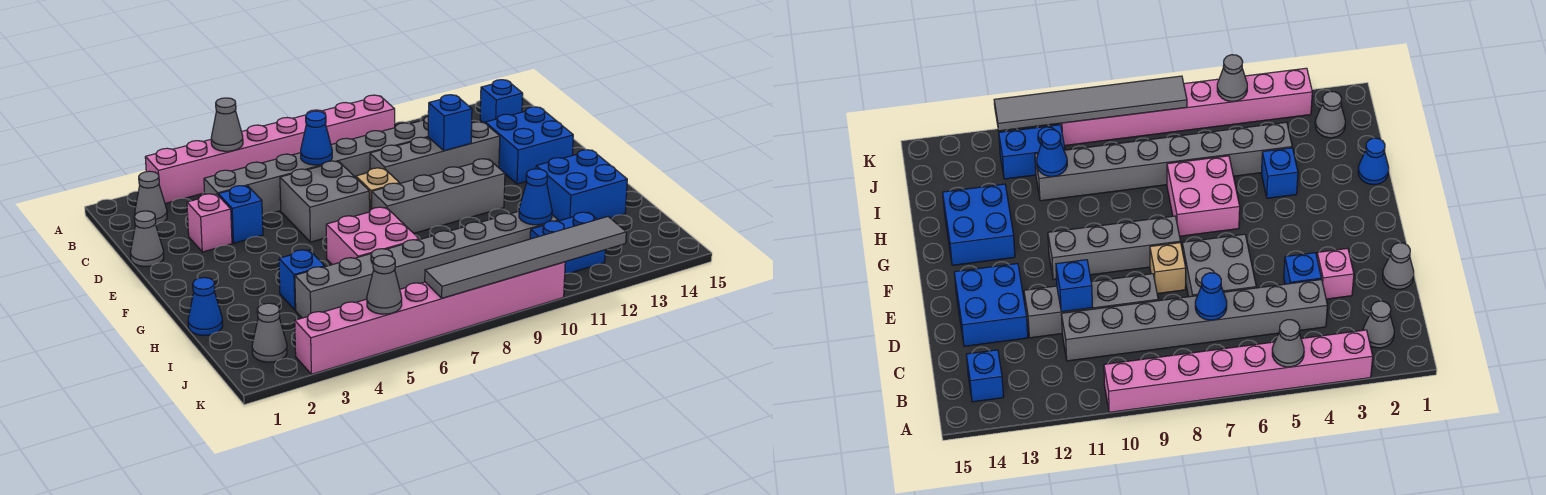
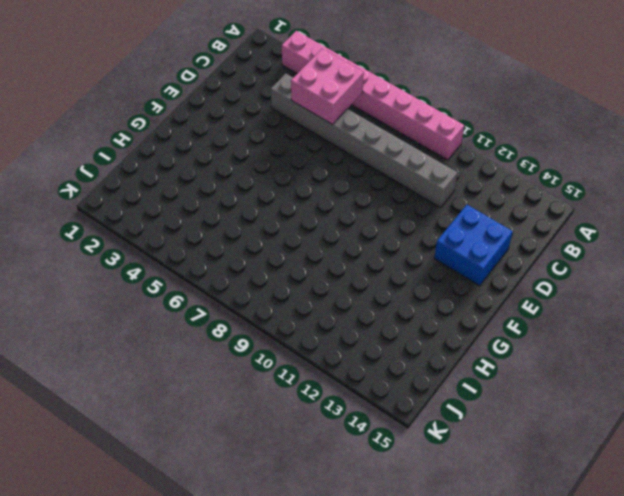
pink 2x2 brick [291,49,364,124] -> pink 2x2 brick moved to [326,207,419,265]
none -> grey 1x1 cone [135,171,167,224]
none -> blue 1x1 brick [480,80,523,123]
none -> grey 1x1 cone [130,211,164,266]

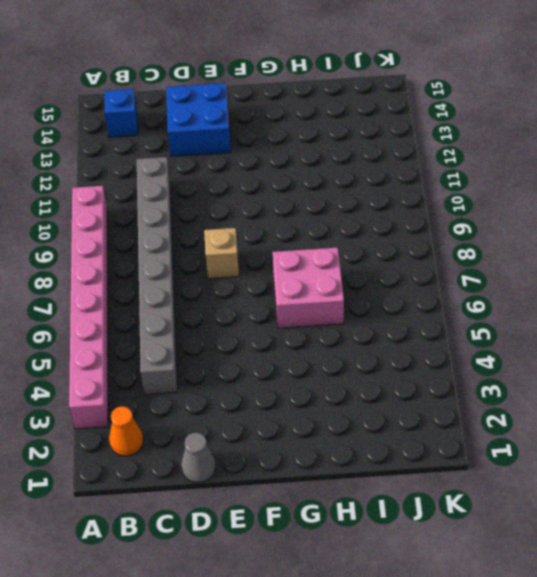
orange 1x1 cone [109,406,143,456] -> grey 1x1 cone [135,171,167,224]
none -> pink 1x1 brick [187,194,232,252]
none -> blue 1x1 brick [218,186,263,243]
none -> grey 2x2 brick [280,161,370,242]

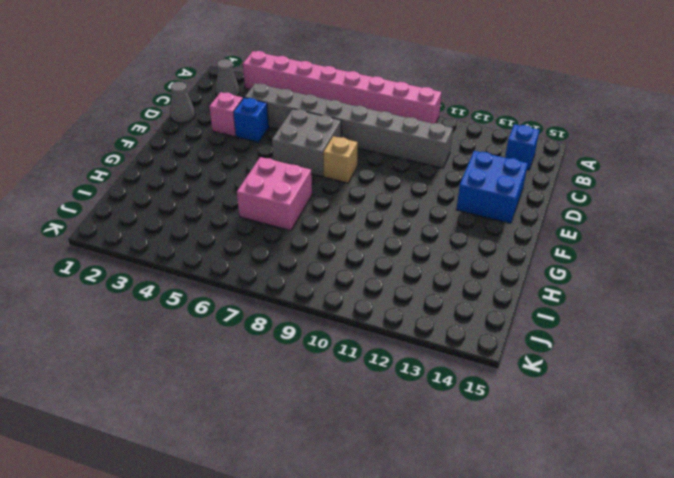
none -> grey 1x4 brick [370,122,500,183]
none -> grey 1x4 brick [372,159,505,233]
none -> blue 2x2 brick [536,150,627,221]

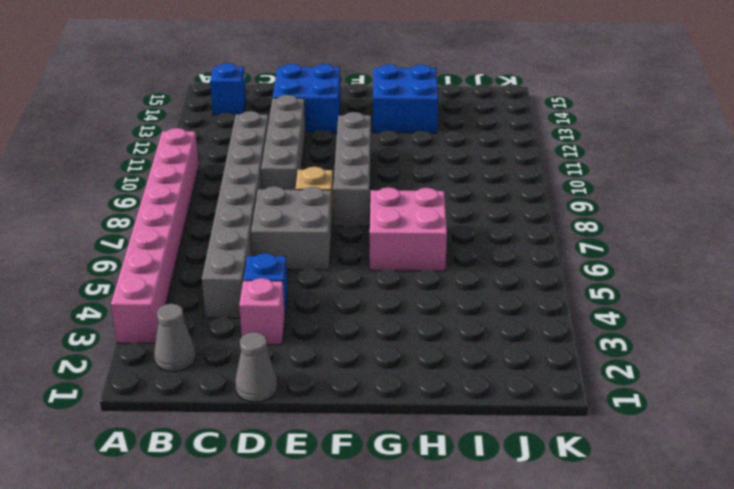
none -> blue 1x1 cone [188,277,223,335]
none -> blue 1x1 brick [279,250,325,310]
none -> grey 1x8 brick [295,211,558,318]

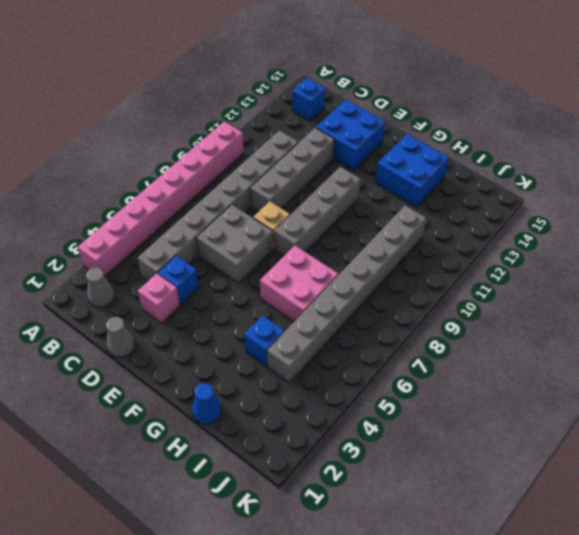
none -> grey 1x1 cone [252,303,287,362]
none -> blue 1x2 brick [530,212,605,274]
none -> pink 1x8 brick [295,262,565,374]

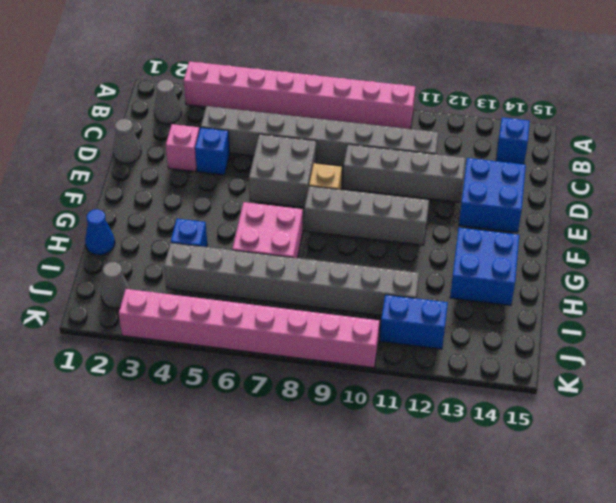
none -> grey 1x1 cone [211,98,243,151]
none -> blue 1x1 cone [301,111,332,165]
none -> blue 1x1 brick [428,95,472,151]

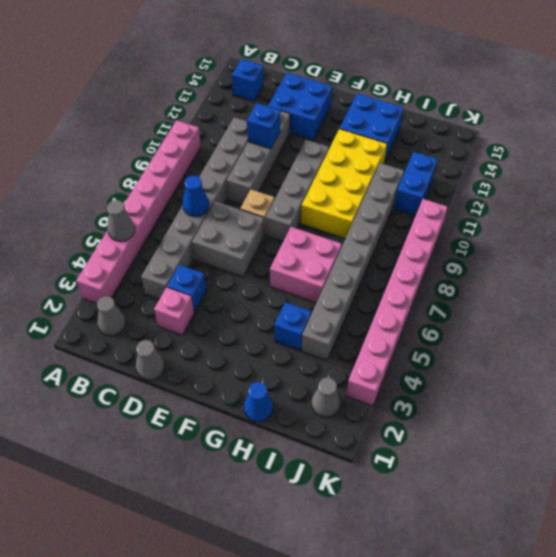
yellow 2x4 brick [301,129,387,239] -> none
none -> blue 1x1 cone [519,169,552,225]
none -> grey 1x1 cone [367,255,402,314]
none -> grey 1x6 tile [425,217,626,298]

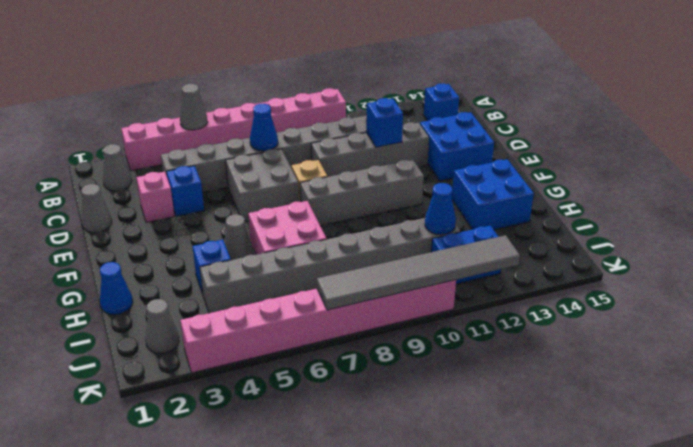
grey 1x1 cone [224,214,253,260] -> grey 1x1 cone moved to [367,255,402,314]

